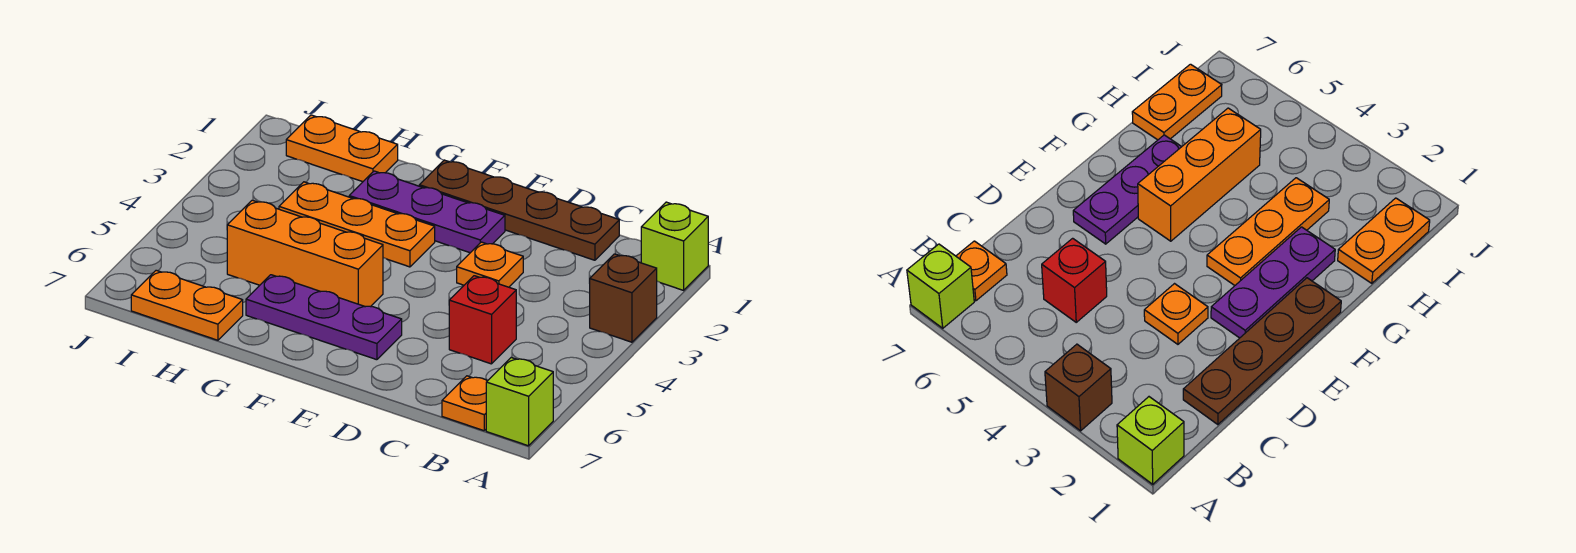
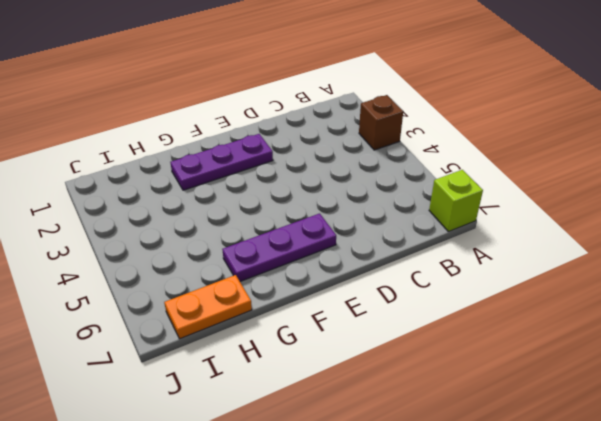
none -> lime 1x1 brick [641,202,708,290]
none -> orange 1x1 plate [442,376,487,431]
none -> brown 1x4 plate [419,160,619,260]

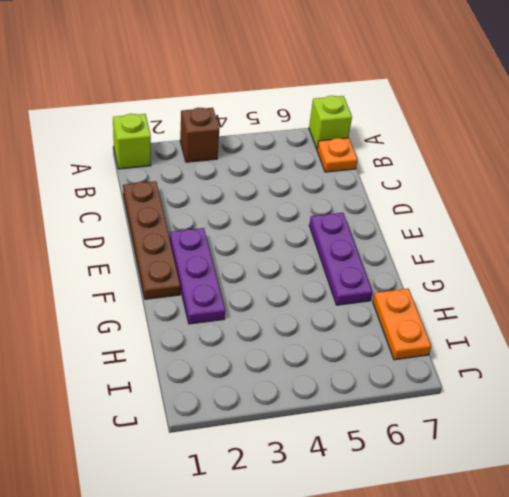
none -> red 1x1 brick [449,276,516,364]
none -> orange 1x1 plate [457,242,523,287]
none -> orange 1x3 plate [279,182,435,267]

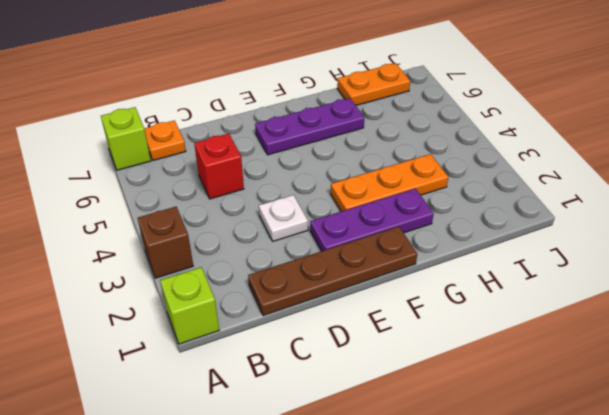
white 1x1 plate [259,195,308,241] -> orange 1x1 plate [457,242,523,287]
none -> orange 1x3 brick [227,200,383,307]
none -> orange 1x2 plate [286,115,398,182]

